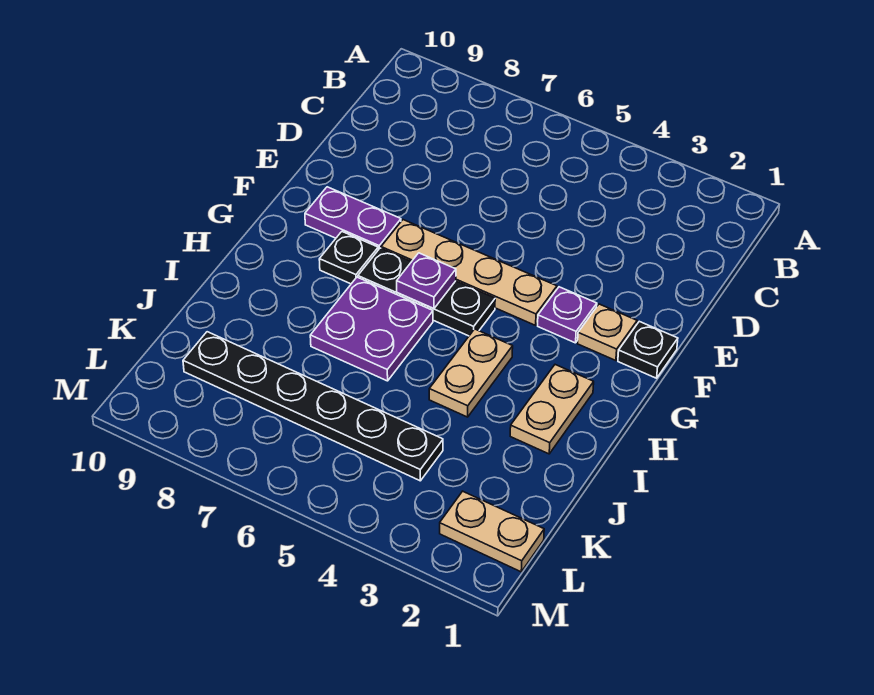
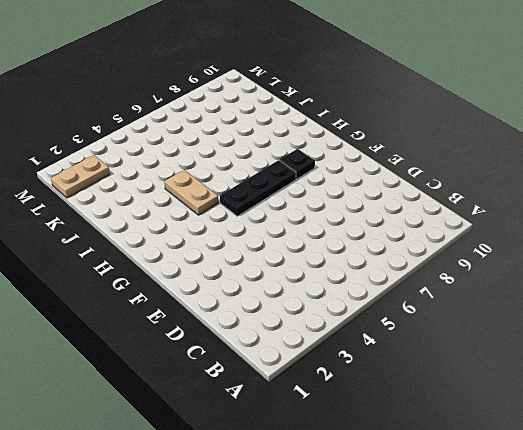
none -> black 1x1 plate [618,321,678,378]
none -> tan 1x1 plate [578,304,637,361]
none -> purple 1x1 plate [538,287,597,343]

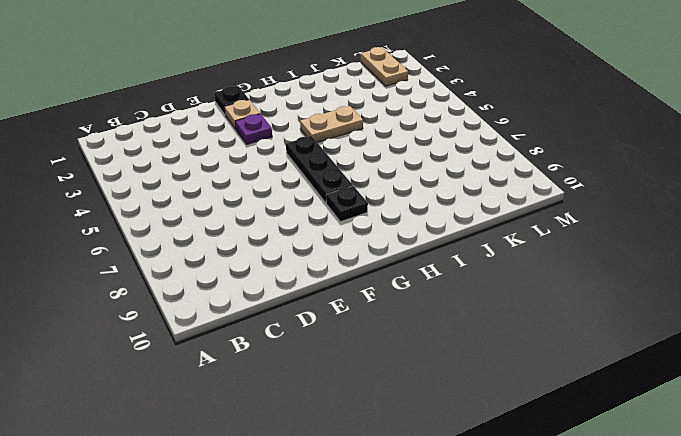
none -> tan 1x4 plate [381,220,557,325]
none -> purple 1x2 plate [305,187,401,250]
none -> tan 1x2 plate [510,365,594,454]

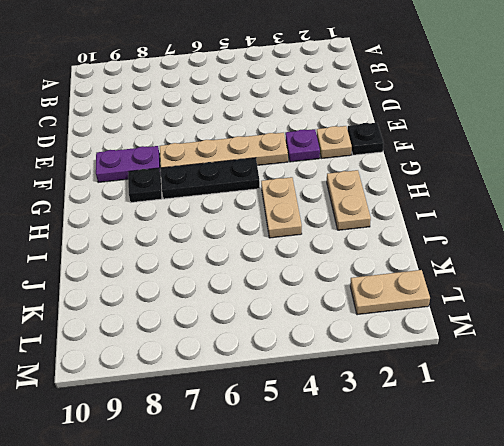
none -> purple 2x2 plate [310,277,433,381]
none -> black 1x6 plate [183,332,443,481]
none -> purple 1x1 plate [397,253,456,309]

